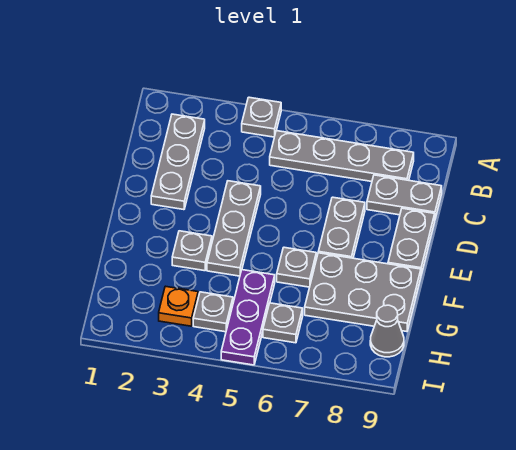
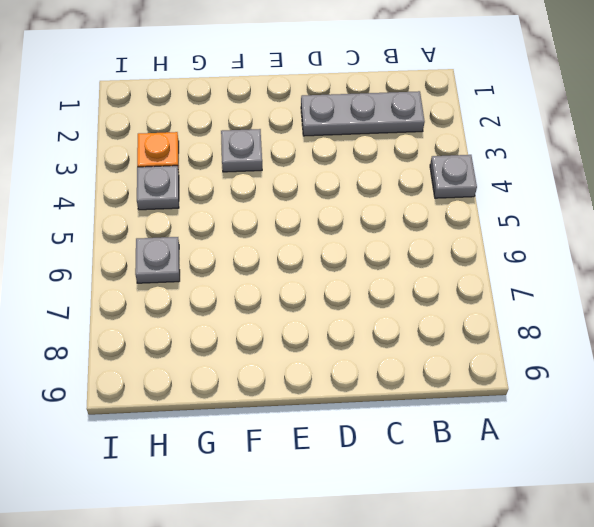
none -> grey 1x4 plate [270,131,414,181]
none -> grey 1x2 plate [367,175,442,219]
none -> grey 1x3 plate [207,181,261,276]

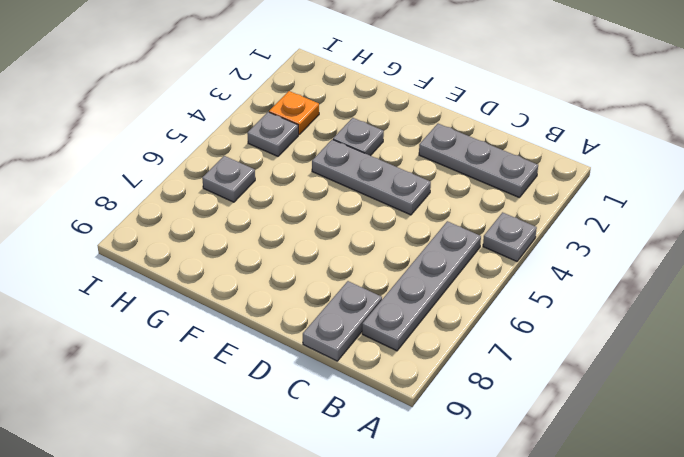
none -> grey 1x2 plate [318,197,365,258]
none -> grey 1x2 plate [388,208,435,275]
none -> grey 1x1 plate [277,247,316,287]

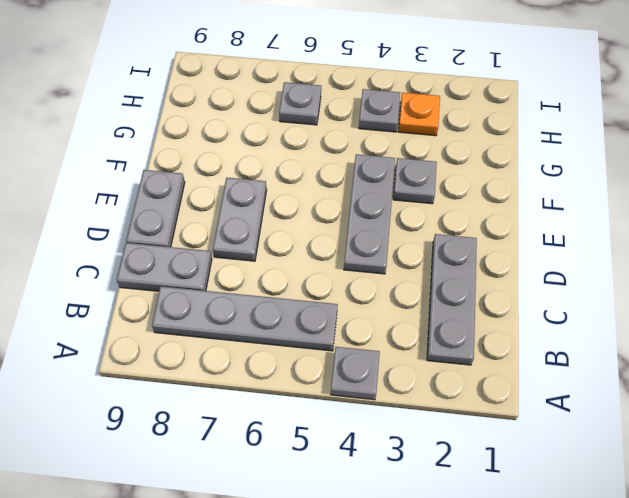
none -> grey 1x1 plate [277,247,316,287]
none -> grey 2x3 plate [305,253,421,332]
none -> purple 1x3 plate [221,270,275,365]

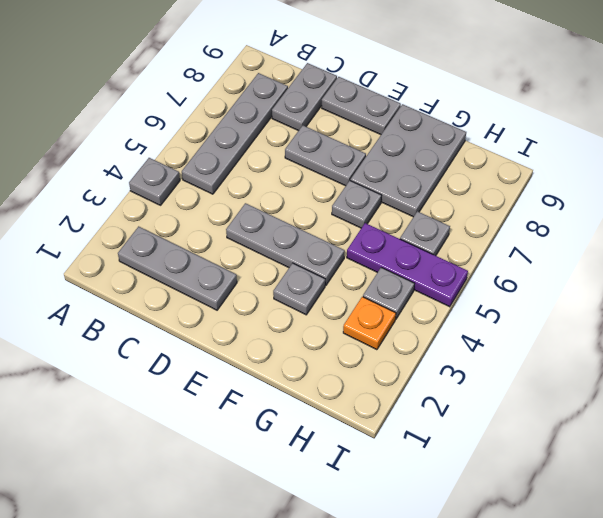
none -> grey 1x1 cone [370,305,404,357]

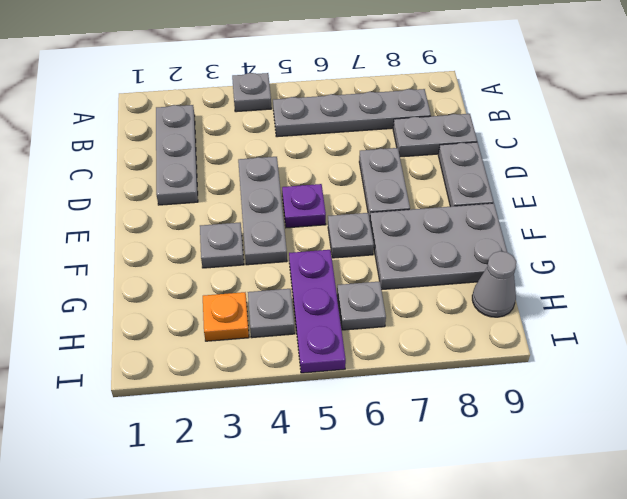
purple 1x1 plate [282,184,326,228] -> none

